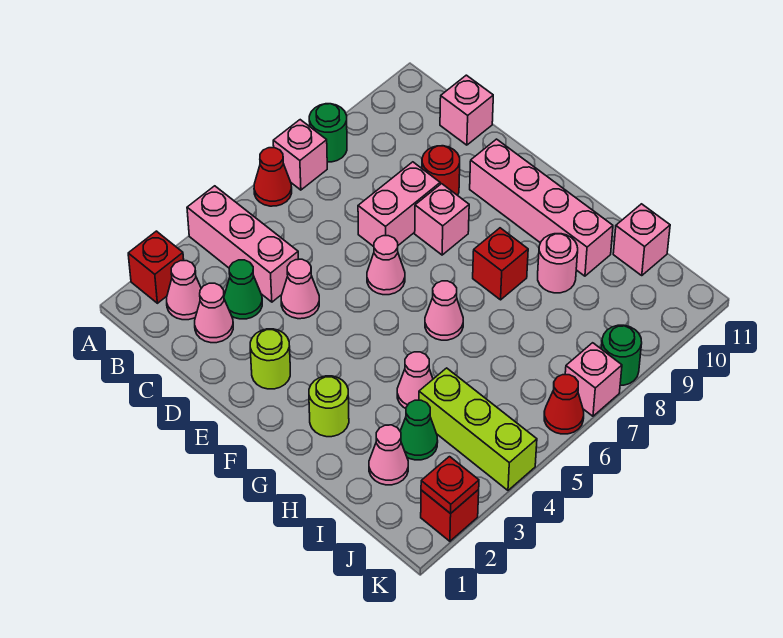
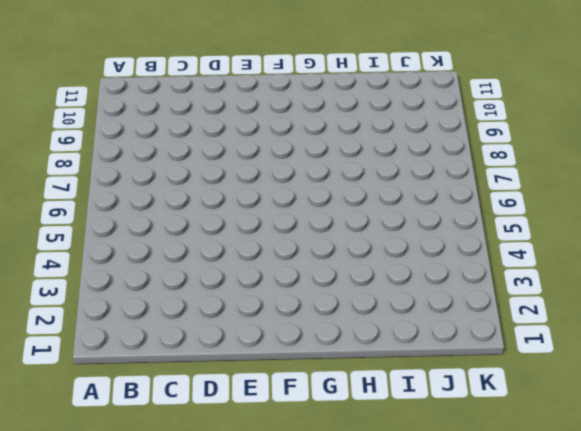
none -> red 1x1 brick [128,231,184,303]
none -> pink 1x3 brick [187,186,298,302]
none -> red 1x1 cone [254,148,292,206]
none -> pink 1x1 brick [273,120,327,190]

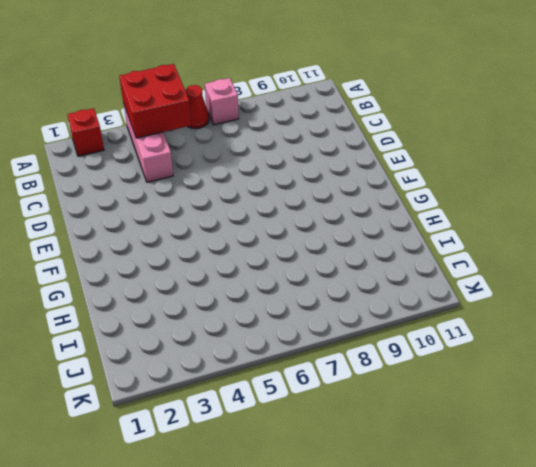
red 2x2 brick [119,64,191,138] -> none
none -> green 1x1 round brick [309,104,347,162]
none -> pink 1x1 cone [167,261,201,320]
none -> pink 1x1 cone [195,283,233,343]
none -> green 1x1 cone [224,260,262,319]

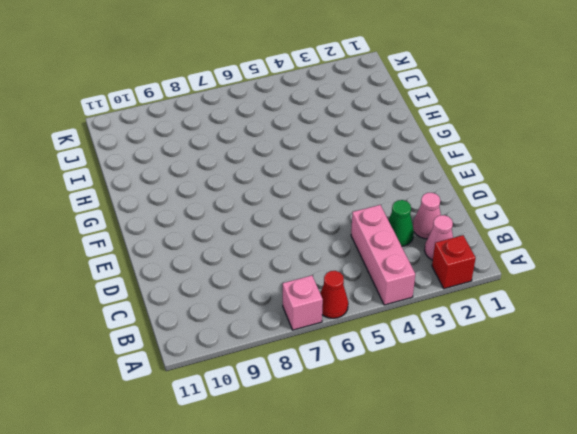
none -> green 1x1 round brick [309,104,347,162]
none -> pink 1x1 brick [440,75,493,145]
none -> pink 1x1 cone [281,259,319,319]
none -> pink 1x2 brick [358,162,440,247]

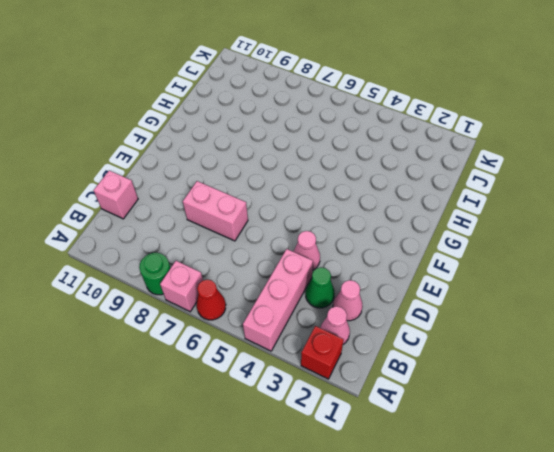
none -> red 1x1 round brick [422,146,460,195]
none -> lime 1x1 round brick [250,329,290,389]
none -> pink 1x1 cone [367,236,405,295]
none -> pink 1x1 brick [415,184,469,255]

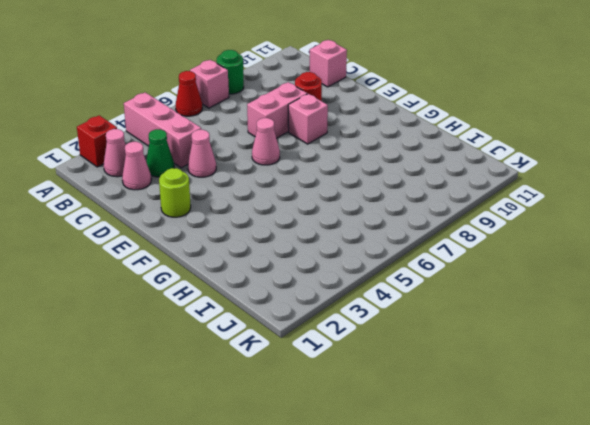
none -> pink 1x4 brick [470,139,613,276]
none -> lime 1x1 round brick [309,376,349,437]
none -> pink 1x1 cone [425,281,463,340]
none -> red 1x1 brick [473,228,528,300]

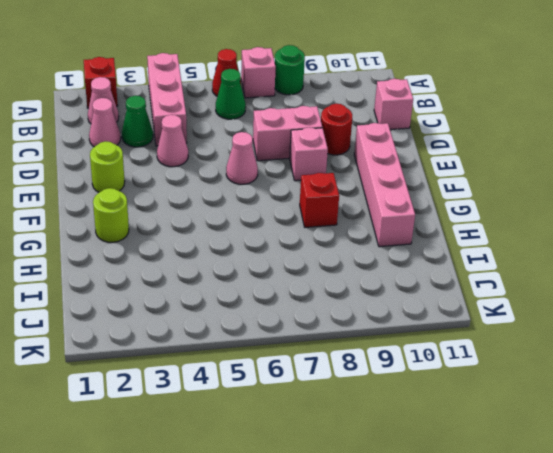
green 1x1 cone [216,69,246,119] -> green 1x1 cone moved to [400,400,438,460]
none -> pink 1x1 cone [425,281,463,340]
none -> pink 1x1 cone [397,352,433,408]
none -> pink 1x1 round brick [538,234,578,293]
none -> pink 1x1 cone [369,425,408,485]

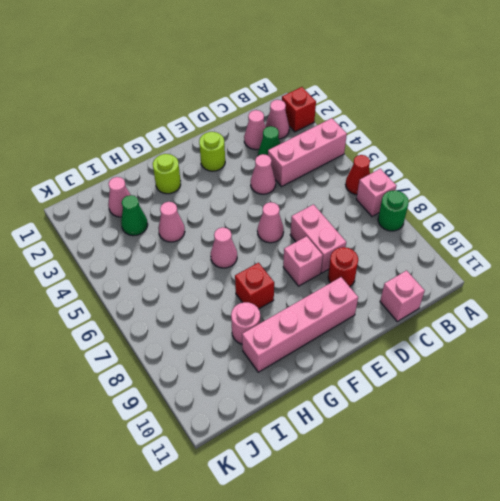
none -> lime 1x3 brick [419,368,537,490]
none -> pink 1x1 brick [613,204,670,275]
none -> red 1x1 brick [421,490,479,541]
none -> red 1x1 cone [544,375,584,434]

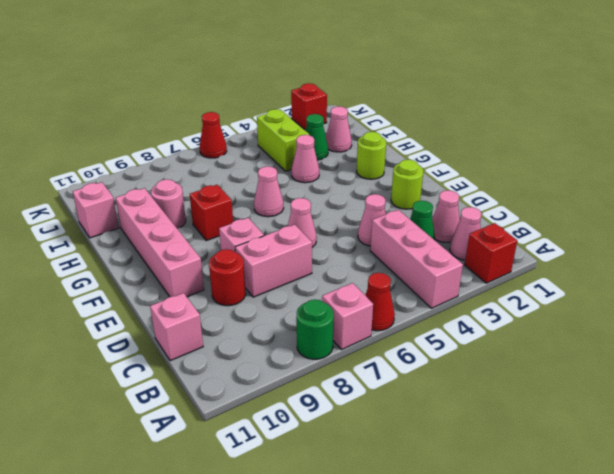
lime 1x2 brick [257,109,309,171] -> lime 1x3 brick [419,368,537,490]
none -> pink 1x1 brick [565,343,622,416]
none -> green 1x1 round brick [601,325,642,385]
none -> red 1x1 plate [421,457,479,514]

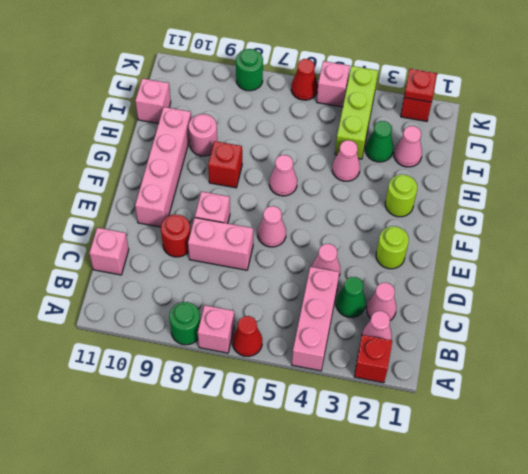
pink 1x1 brick [317,61,350,107] -> pink 1x1 brick moved to [565,343,622,416]

